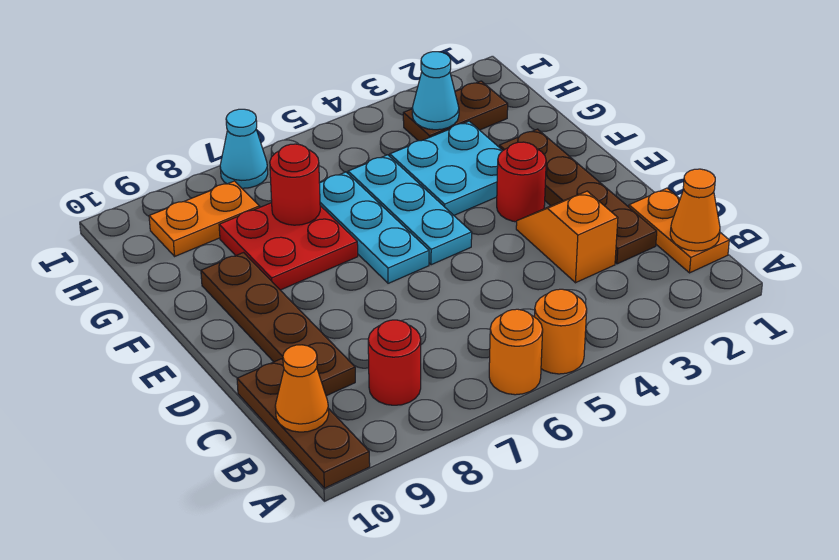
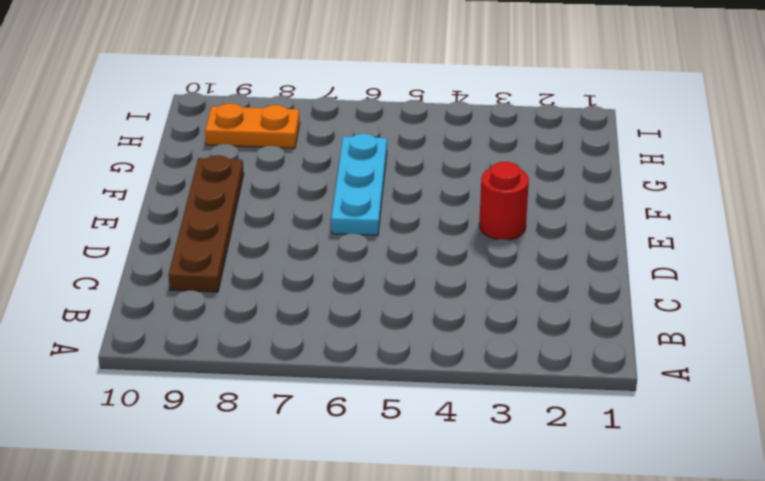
none -> orange 1x1 round brick [534,289,587,374]
none -> orange 1x1 round brick [489,309,543,395]
none -> brown 1x3 plate [237,359,370,488]

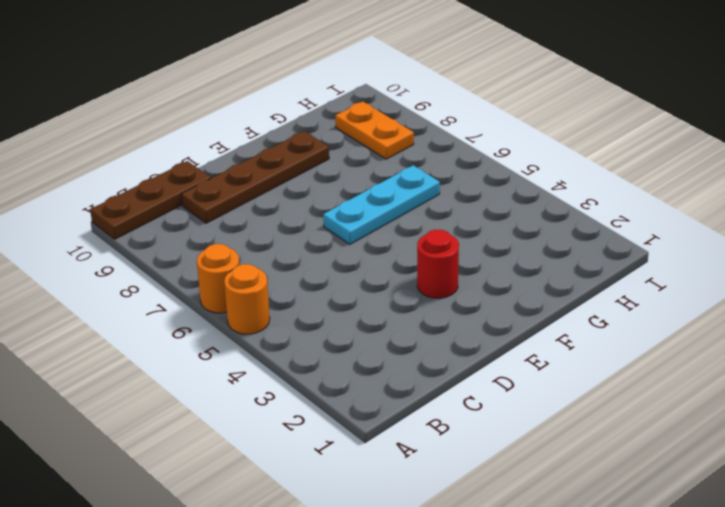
none -> orange 1x2 plate [629,188,729,273]
none -> red 1x1 round brick [368,320,421,405]
none -> brown 1x4 plate [499,129,657,264]

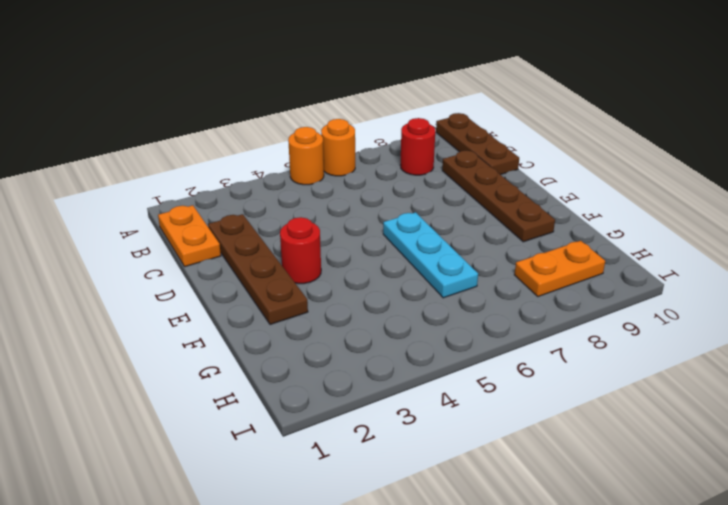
none -> orange 1x2 slope [516,191,618,283]
none -> cyan 1x3 plate [348,155,472,265]
none -> cyan 2x2 plate [390,121,503,215]

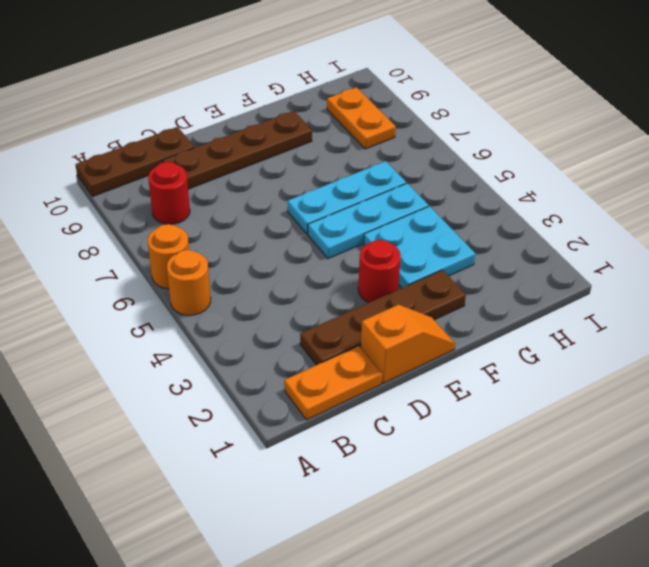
orange 1x2 slope [361,305,455,383] -> orange 1x2 slope moved to [516,191,618,283]
none -> red 2x2 plate [219,203,358,290]
none -> brown 1x2 plate [403,81,508,141]
none -> cyan 1x1 cone [220,109,268,188]

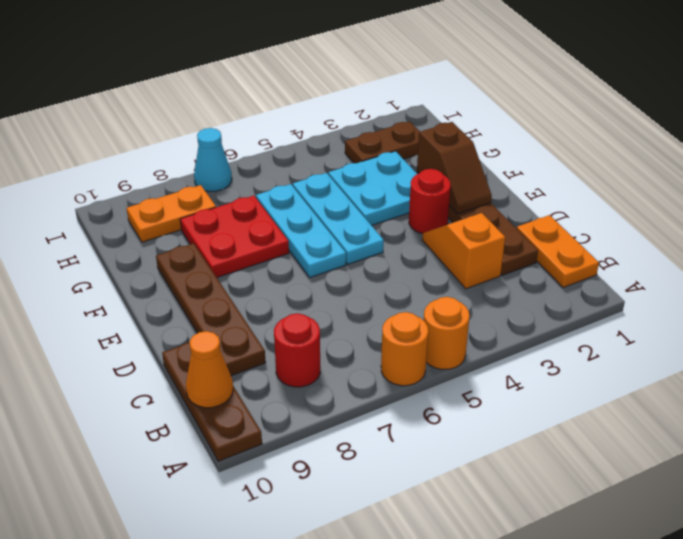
brown 1x2 slope [417,122,492,214] -> none
none -> orange 1x1 cone [670,169,720,251]
none -> red 1x1 round brick [270,144,320,225]
none -> cyan 1x1 cone [412,52,459,130]

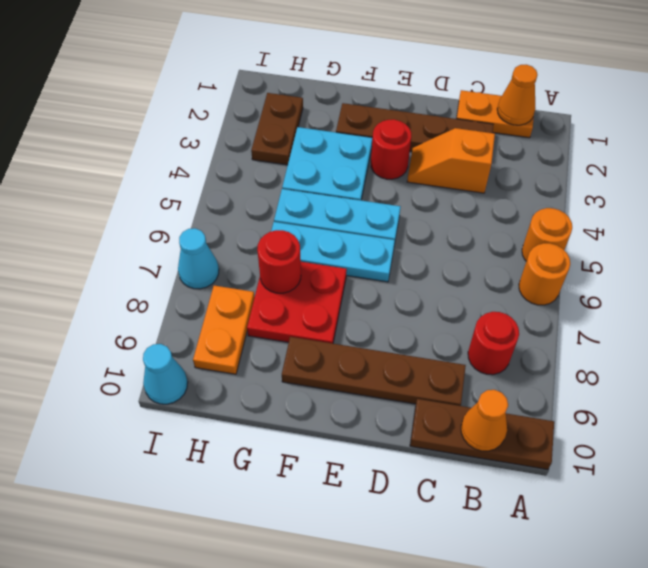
cyan 1x1 cone [143,344,188,404] -> cyan 1x1 cone moved to [412,52,459,130]

